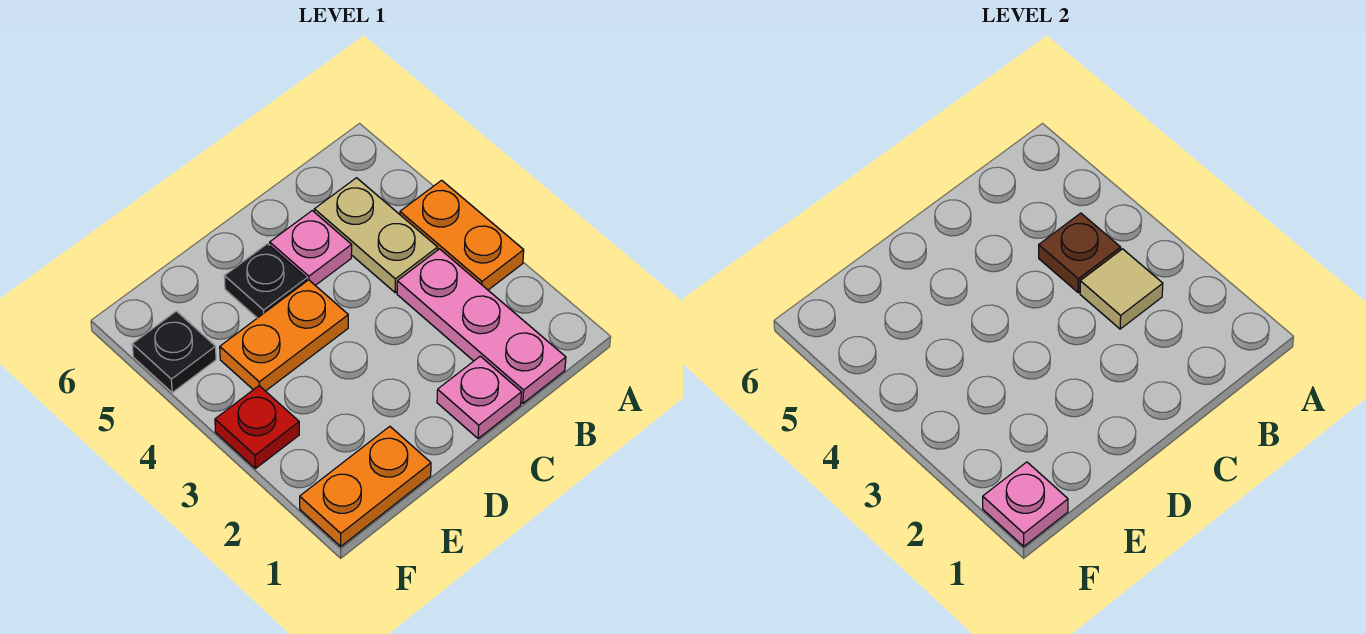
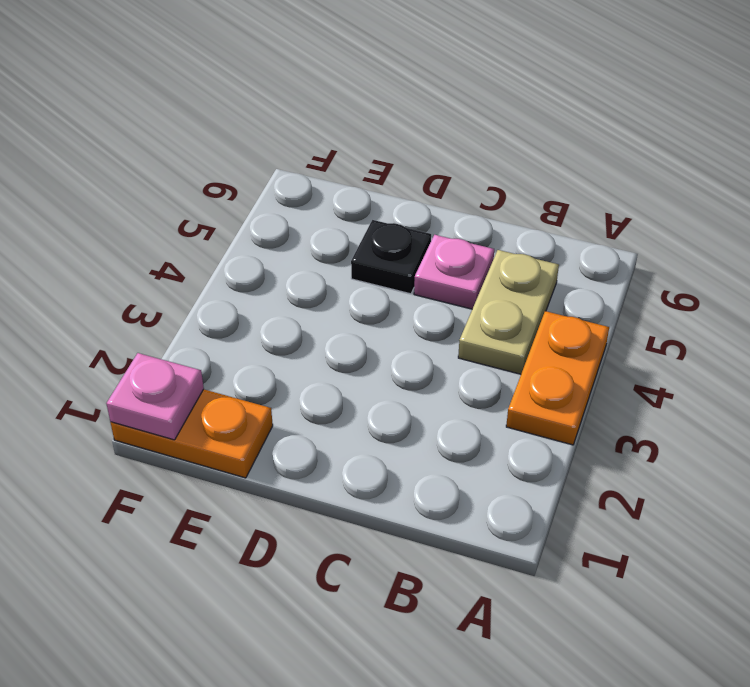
none -> pink 1x3 plate [397,249,566,403]
none -> pink 1x1 plate [437,356,521,439]
none -> orange 1x2 plate [220,280,348,391]

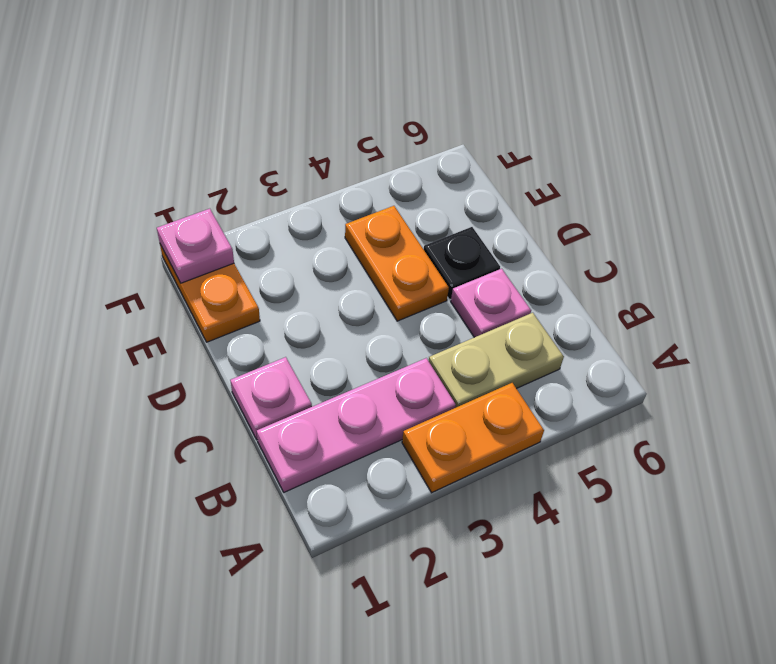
none -> red 1x1 plate [215,386,299,469]
none -> black 1x1 plate [132,311,216,393]
none -> tan 1x1 tile [1080,249,1163,329]

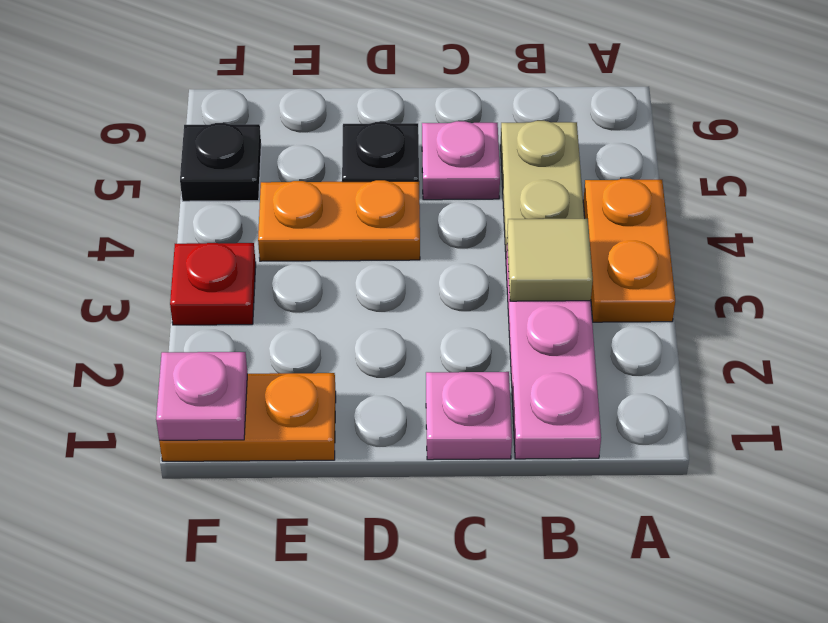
none -> brown 1x1 plate [1039,213,1121,293]

